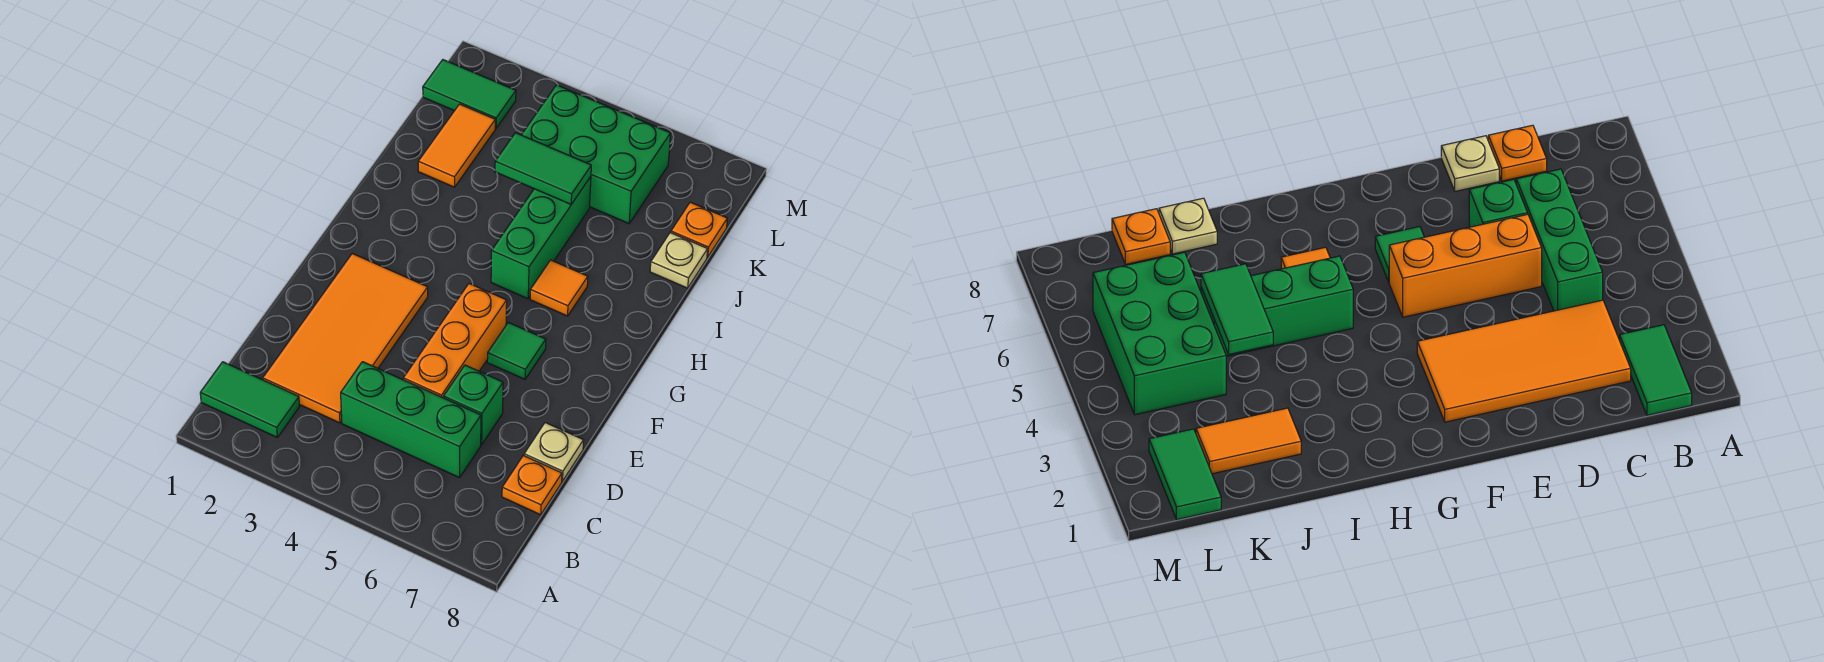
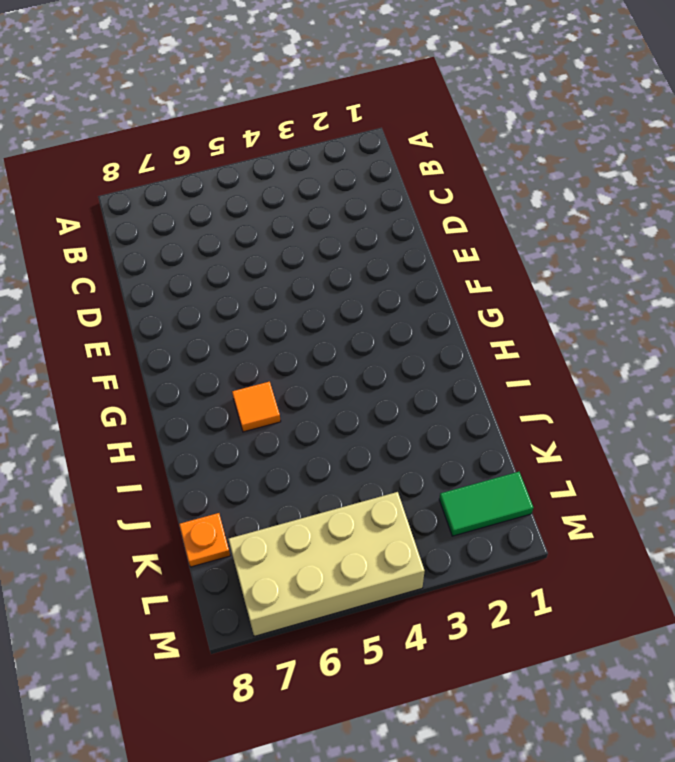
tan 2x4 brick [228,492,425,636] -> green 2x3 brick [522,85,671,224]
none -> green 1x2 tile [200,362,299,438]
none -> orange 2x4 tile [263,253,428,423]
none -> green 1x3 brick [341,362,481,478]

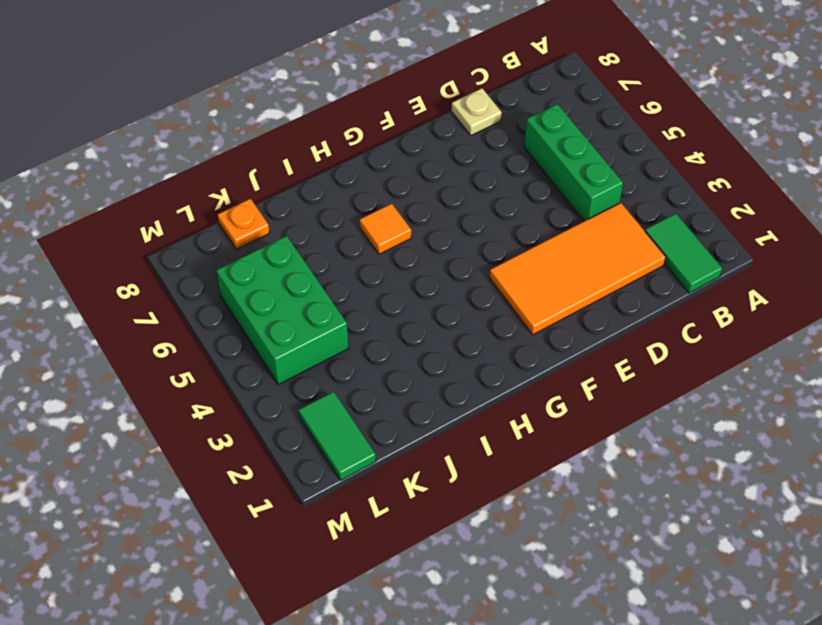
none -> orange 1x1 plate [502,455,562,515]
none -> orange 1x3 brick [403,284,507,398]
none -> green 1x1 brick [444,365,503,444]

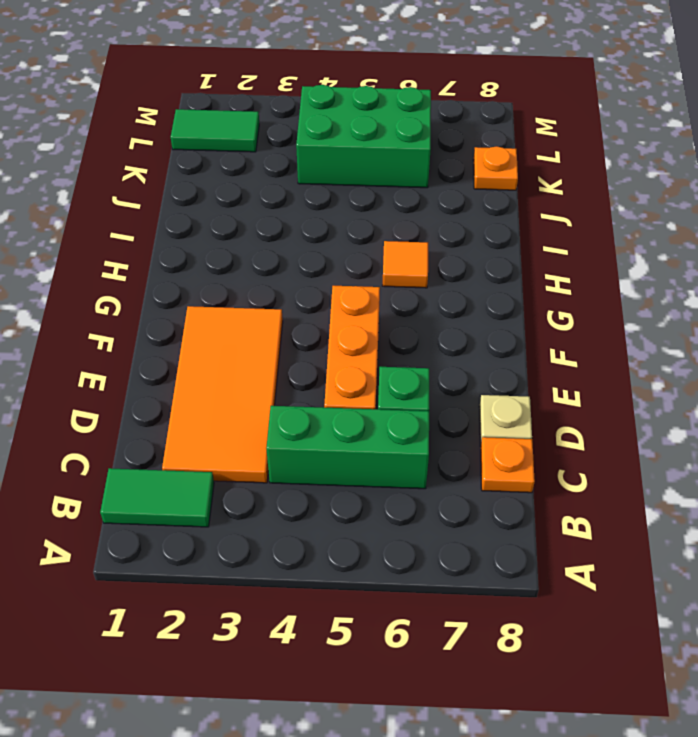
none -> green 1x1 tile [487,322,546,379]
none -> green 1x3 brick [491,177,591,299]
none -> orange 1x2 tile [418,104,495,187]

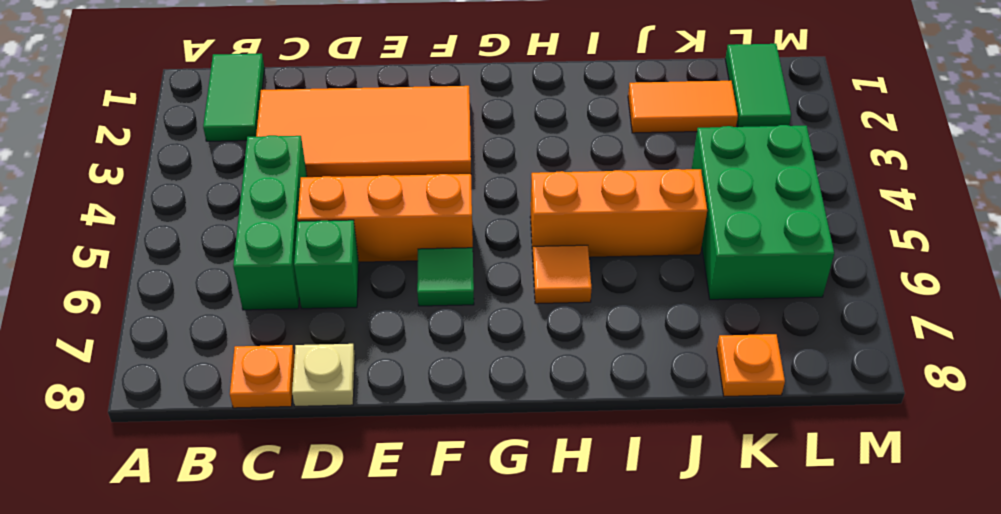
orange 1x3 brick [530,169,707,257] -> green 1x3 brick [491,177,591,299]
none -> tan 1x1 plate [650,233,708,288]
none -> green 1x2 tile [495,133,591,204]

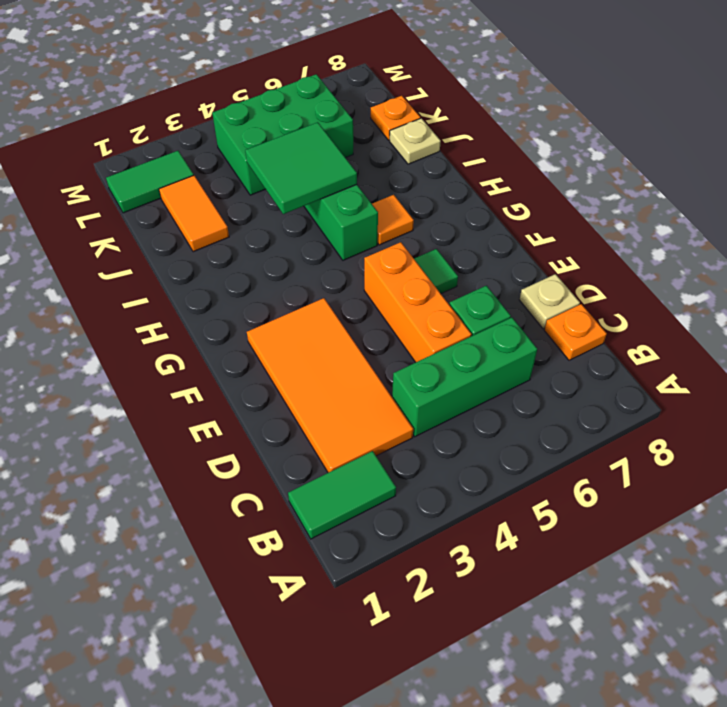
green 2x2 tile [245,122,357,214] -> green 1x2 tile [495,133,591,204]

